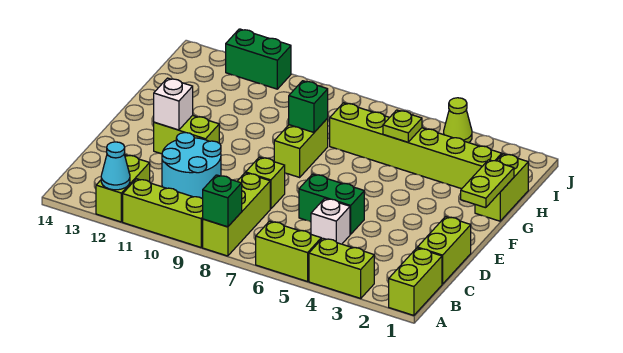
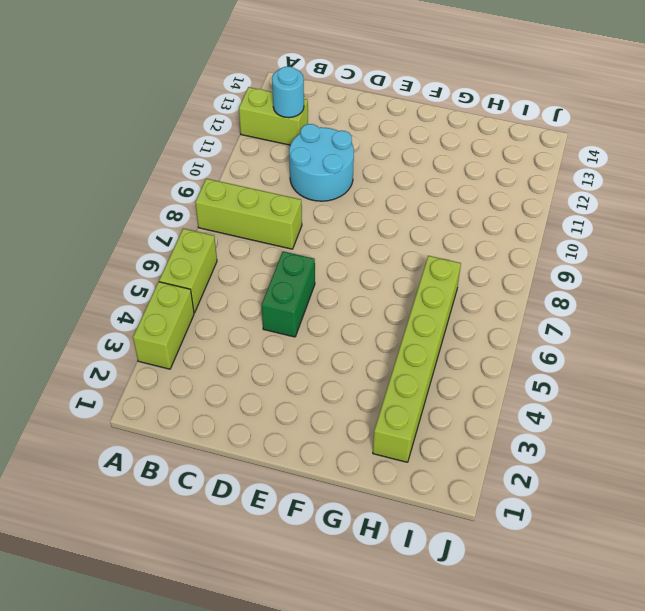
cyan 1x1 round brick [272,67,304,118] -> none
none -> lime 1x2 brick [389,248,442,315]
none -> lime 1x3 brick [123,179,203,247]
none -> lime 1x2 brick [417,217,471,284]

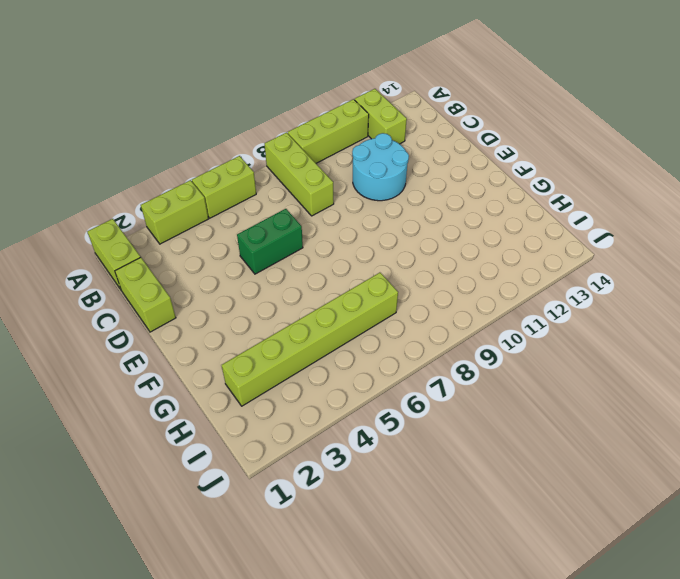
none -> white 1x1 brick [311,198,350,244]
none -> lime 1x1 brick [246,157,285,209]
none -> lime 1x2 brick [154,115,219,154]

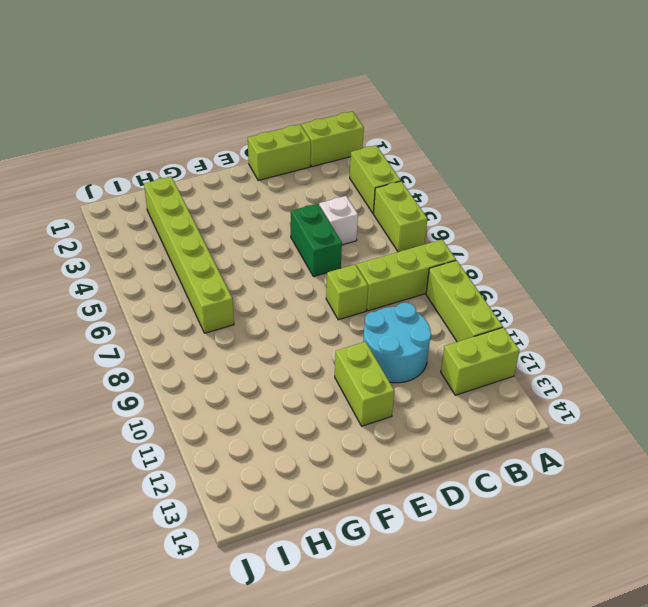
none -> lime 1x2 brick [274,118,328,177]
none -> lime 1x2 brick [475,154,528,221]
none -> lime 1x1 cone [444,98,472,143]

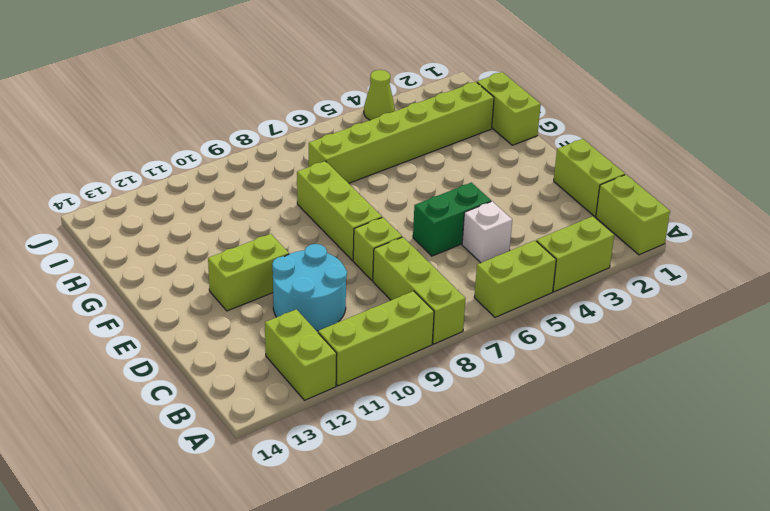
lime 1x3 brick [297,161,382,261] -> lime 1x2 brick [274,118,328,177]
none -> green 1x2 brick [226,29,291,89]
none -> green 1x1 brick [203,175,242,227]
none -> cyan 1x1 cone [101,142,130,190]

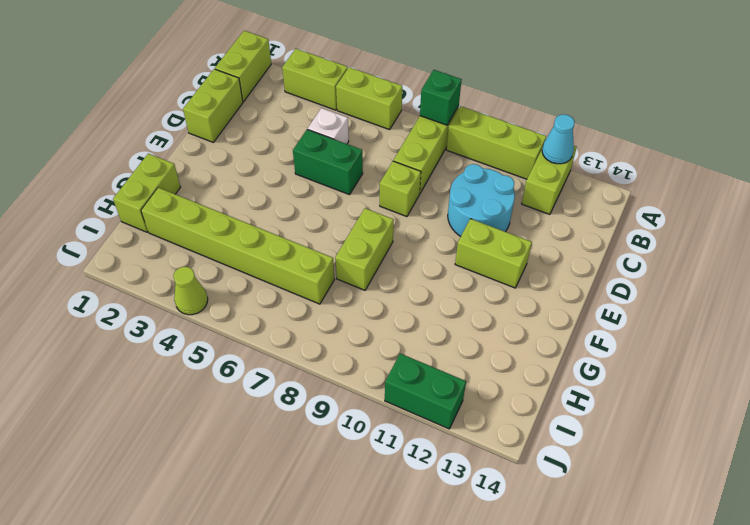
none -> white 1x1 brick [154,78,193,130]
none -> lime 1x2 plate [461,160,514,208]
none -> green 1x1 brick [289,81,328,132]

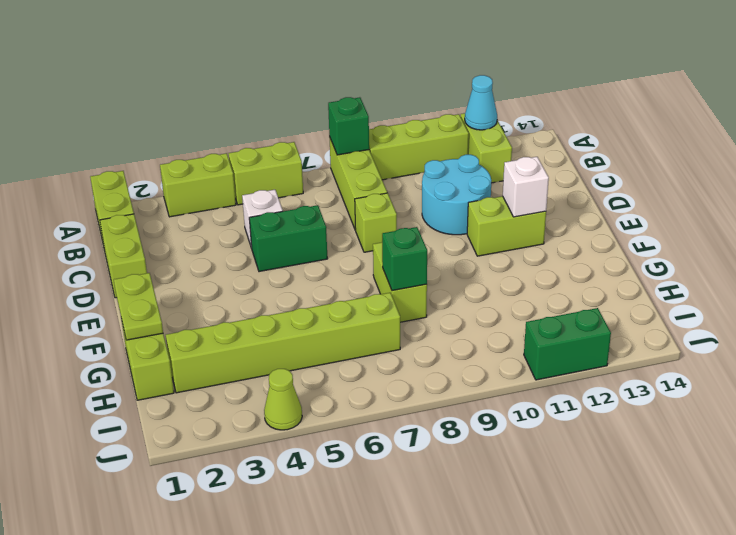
none -> lime 1x1 plate [383,110,422,142]

